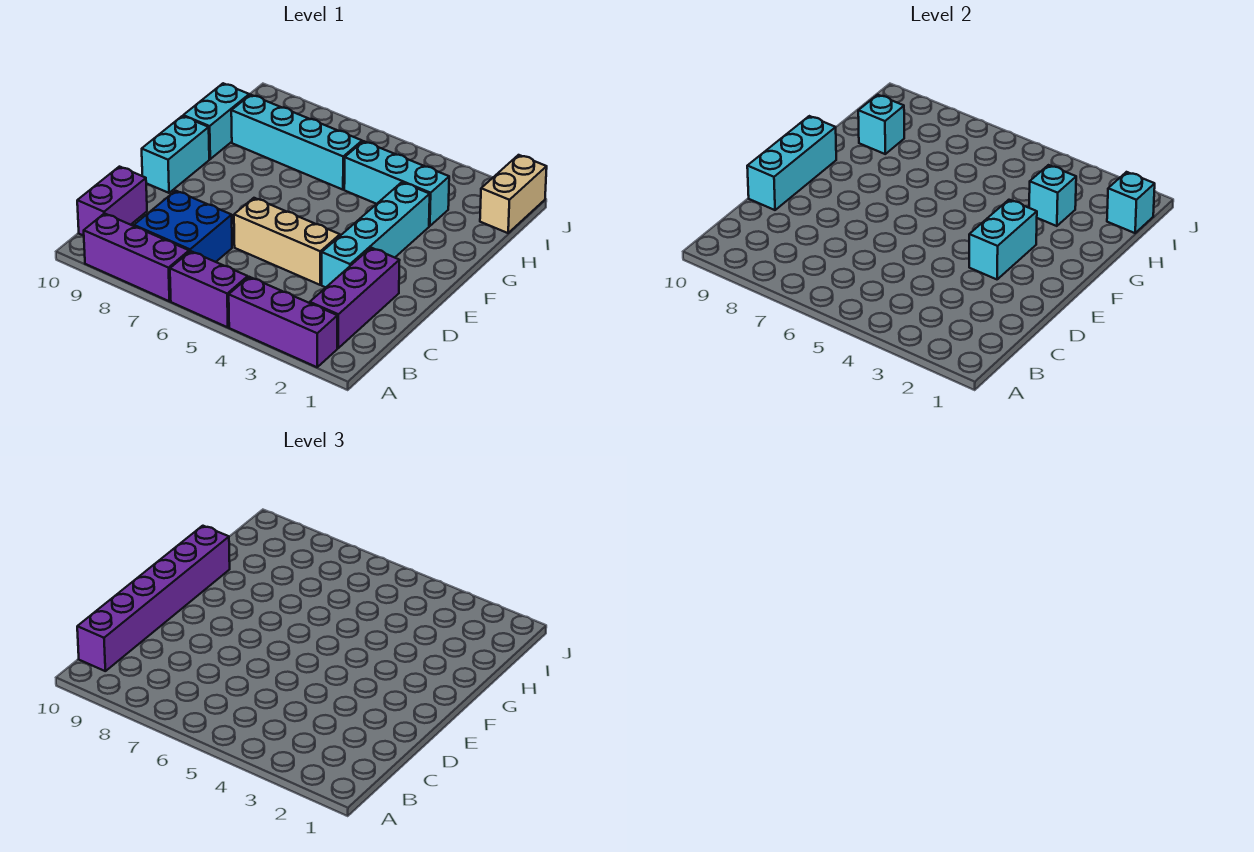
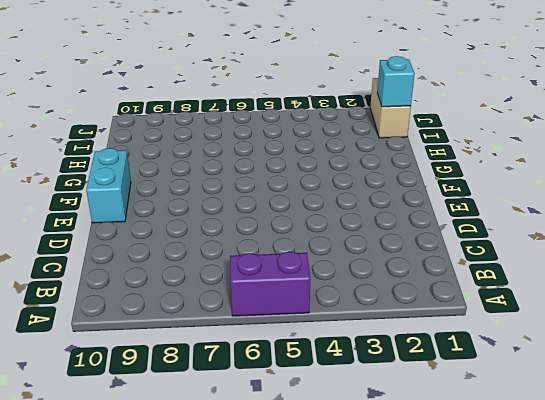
none -> purple 1x3 brick [229,277,337,367]
none -> purple 1x3 brick [84,213,189,301]
none -> purple 1x3 brick [310,248,400,348]

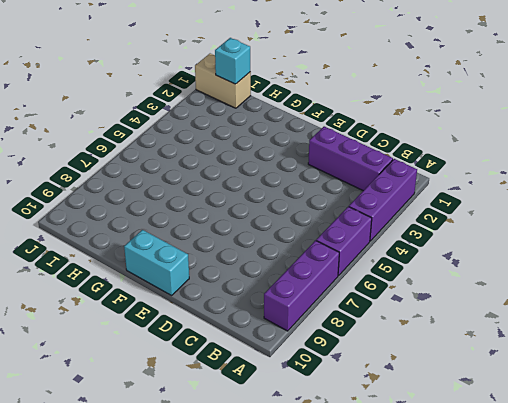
none -> blue 2x2 brick [134,191,232,262]
none -> purple 1x2 brick [77,167,147,236]
none -> cyan 1x4 brick [322,182,430,287]

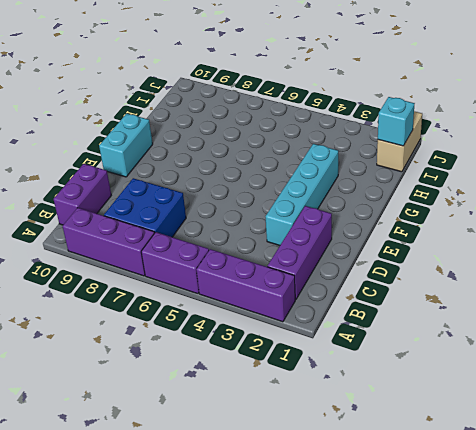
none -> tan 1x3 brick [234,198,340,285]
none -> cyan 1x2 brick [183,83,249,159]
none -> cyan 1x3 brick [344,141,449,226]

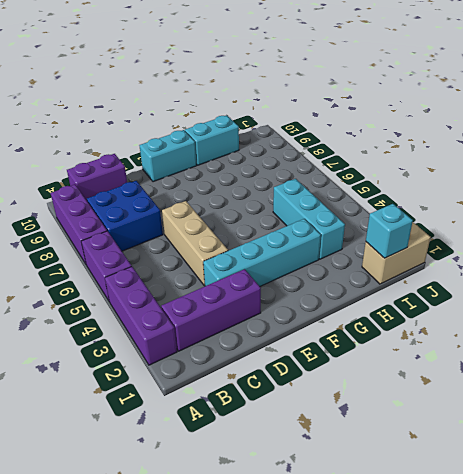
none -> cyan 1x4 brick [231,95,362,190]
none -> cyan 1x3 brick [747,116,836,210]
none -> cyan 1x2 brick [969,200,1037,279]

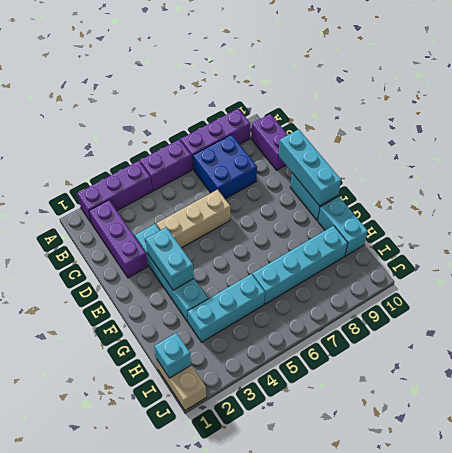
none -> cyan 1x1 brick [1029,165,1076,226]
none -> cyan 1x1 brick [858,95,904,154]
none -> purple 1x6 brick [77,526,230,671]

